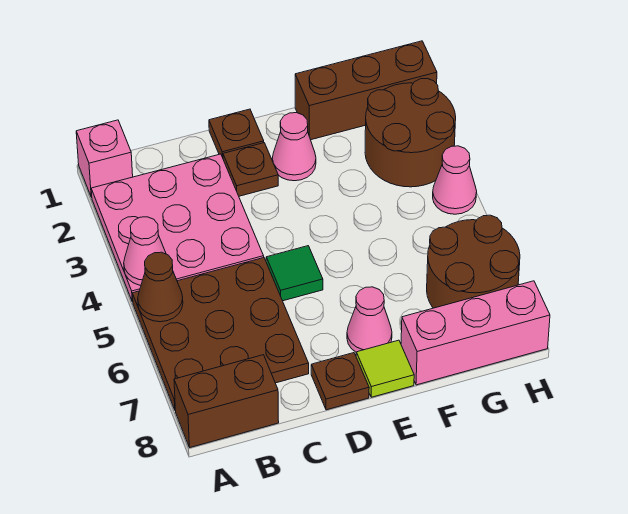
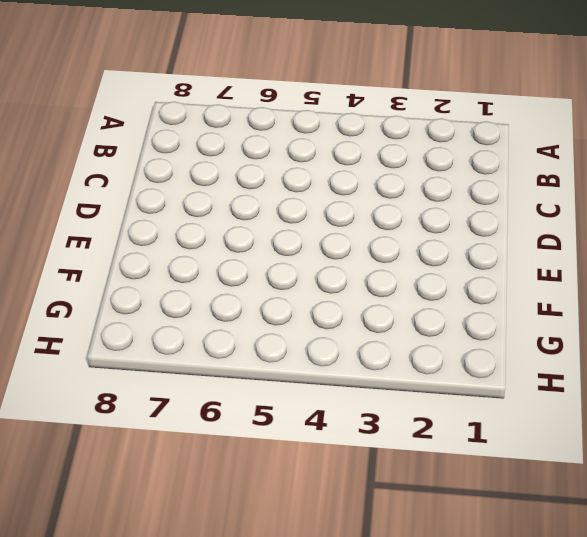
none -> pink 1x1 brick [76,120,133,197]
none -> pink 3x3 plate [91,154,264,302]
none -> brown 3x3 plate [132,258,309,410]

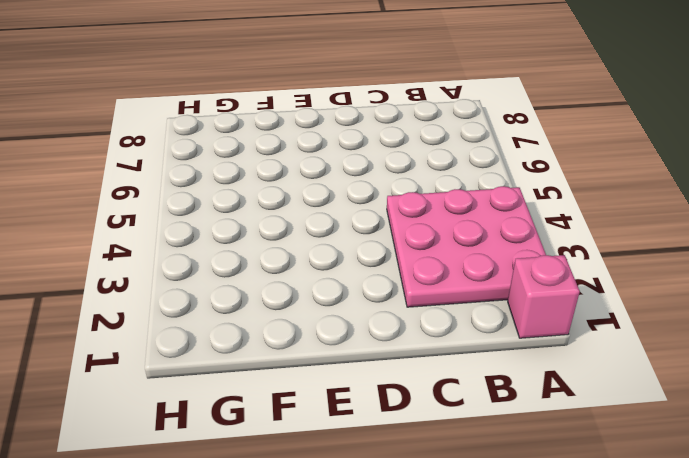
none -> brown 3x3 plate [132,258,309,410]
none -> brown 1x2 brick [174,355,279,447]
none -> brown 1x1 plate [209,109,264,158]

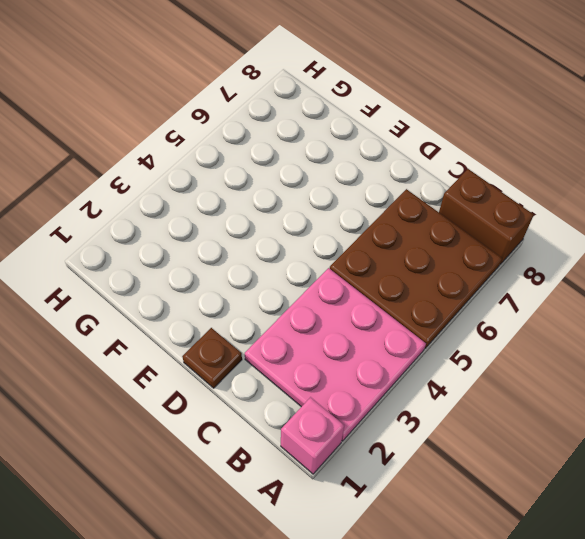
none -> brown 1x1 plate [223,143,278,196]
none -> green 1x1 tile [266,246,323,301]
none -> brown 1x1 plate [311,353,369,410]

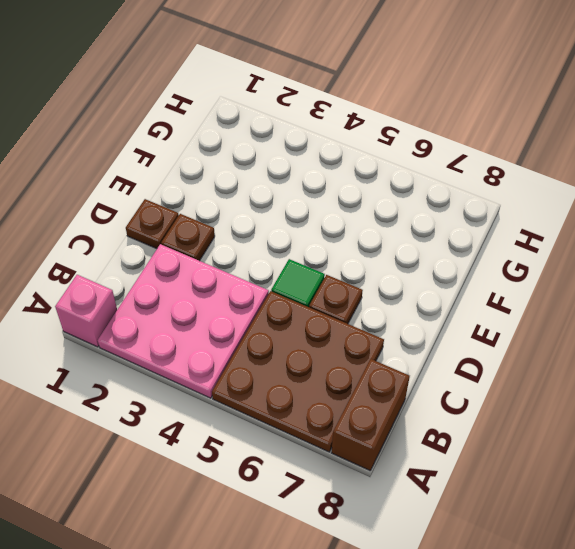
brown 1x1 plate [309,275,363,324] -> brown 1x1 plate moved to [311,353,369,410]
none -> pink 1x1 cone [272,113,316,181]
none -> pink 1x1 cone [347,287,392,352]
none -> lime 1x1 tile [356,340,414,397]

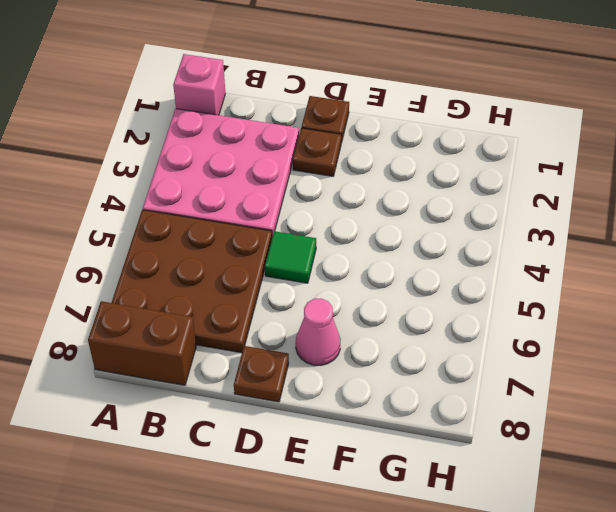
none -> pink 1x1 cone [272,113,316,181]
none -> lime 1x1 tile [356,340,414,397]
none -> brown 1x3 brick [295,41,437,140]

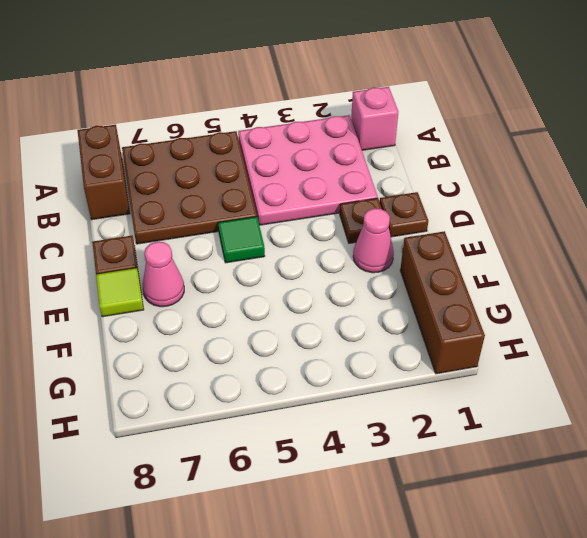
none -> pink 1x3 brick [401,281,550,385]
none -> brown 2x2 round brick [365,79,456,187]
none -> brown 2x2 round brick [427,215,520,308]

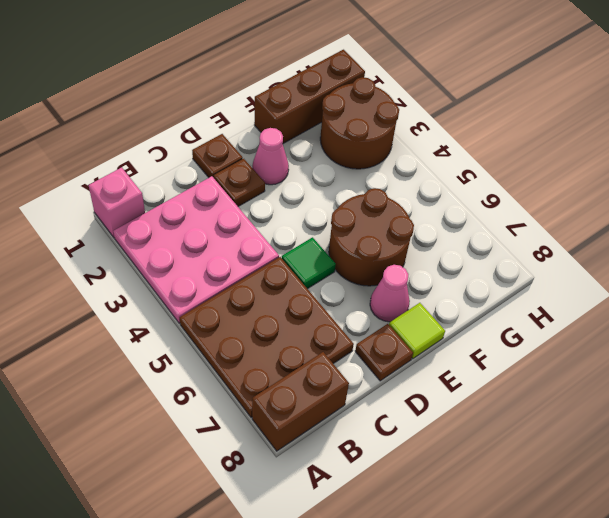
brown 2x2 round brick [329,188,414,286] -> brown 2x2 round brick moved to [427,215,520,308]
none -> pink 1x3 brick [401,281,550,385]
none -> pink 1x1 cone [433,146,477,214]
none -> pink 1x1 cone [124,217,166,285]

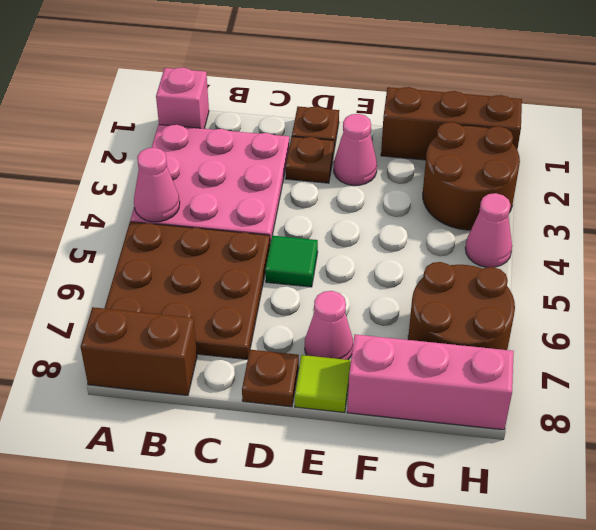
none -> brown 1x1 cone [138,252,183,322]

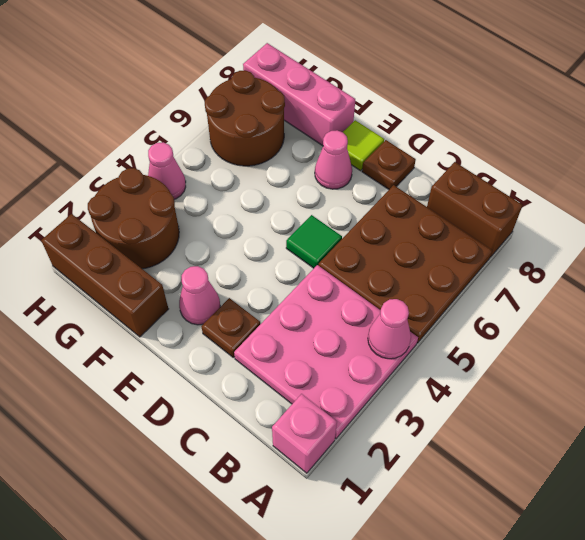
none -> brown 1x1 plate [209,109,264,158]
none -> brown 1x1 cone [138,252,183,322]

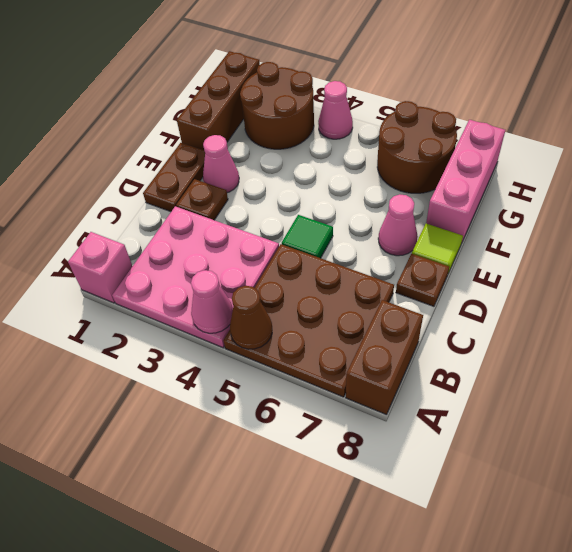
brown 1x2 plate [143,143,205,212] -> brown 1x1 plate [209,109,264,158]

